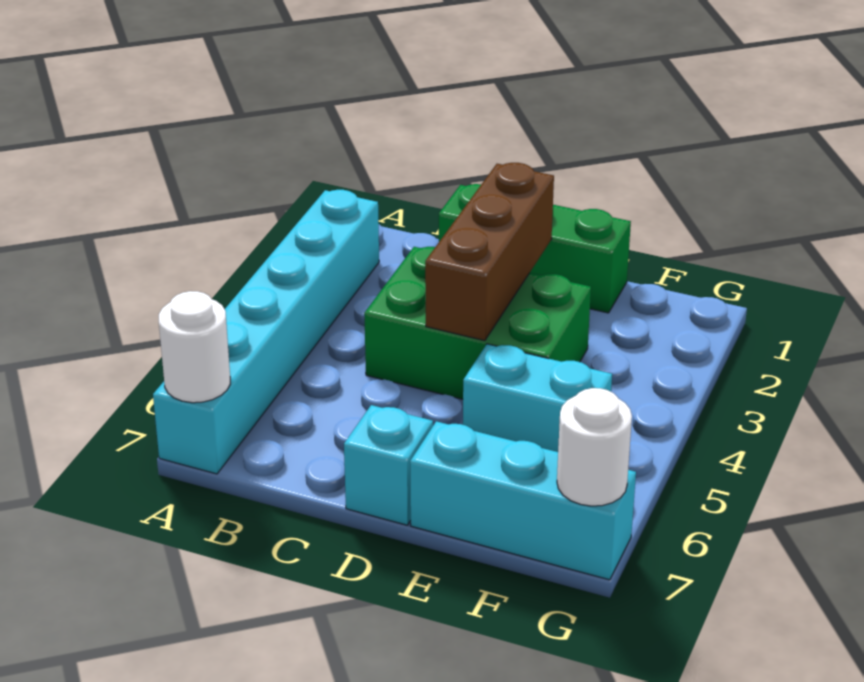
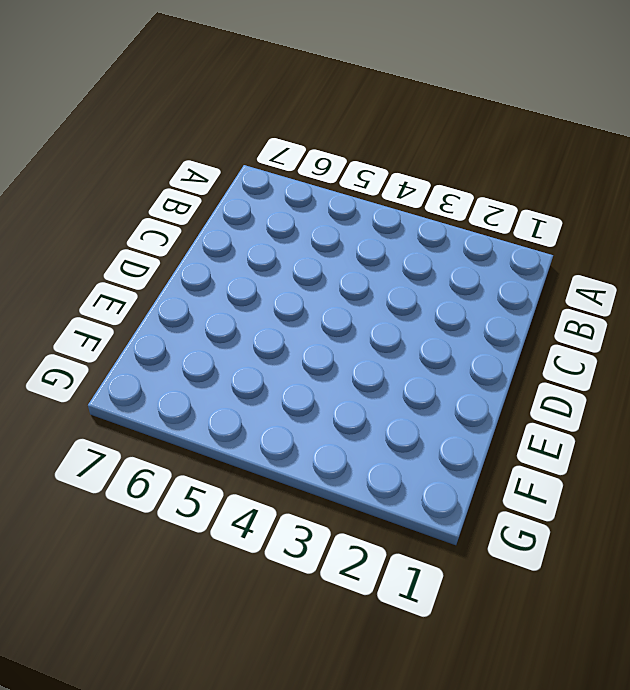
none -> cyan 1x6 brick [153,190,379,474]
none -> green 1x3 brick [439,184,631,313]

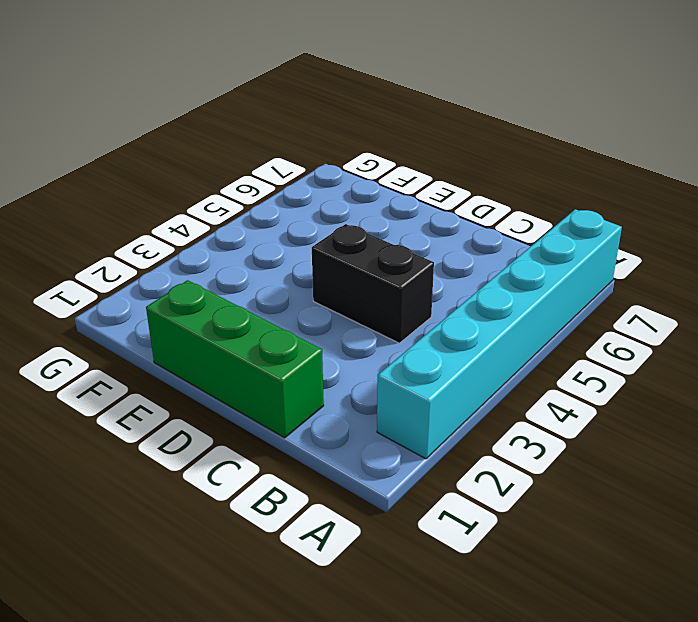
black 1x2 brick [312,224,434,343] -> green 2x3 brick [364,247,591,399]
none -> cyan 1x1 brick [344,405,433,525]
none -> cyan 1x2 brick [463,344,612,452]

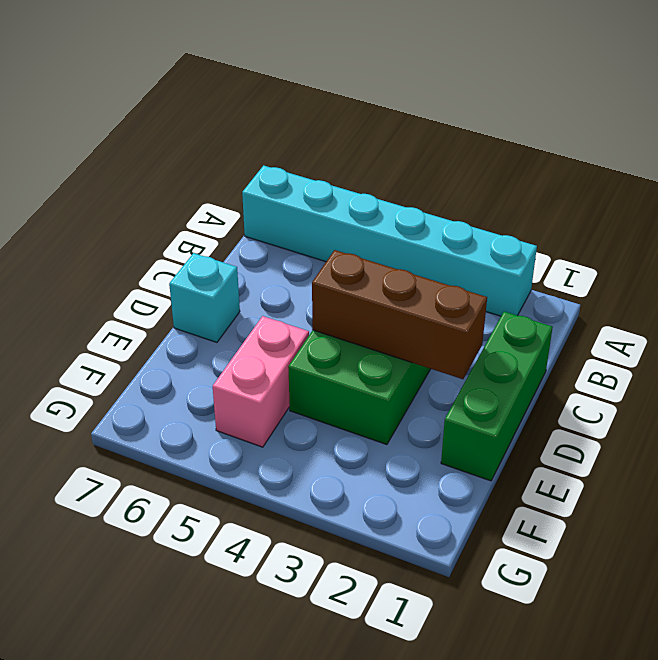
pink 1x2 brick [213,316,309,447] -> cyan 1x2 brick [463,344,612,452]
none -> cyan 1x3 brick [410,421,636,580]
none -> white 1x1 round brick [159,291,230,403]

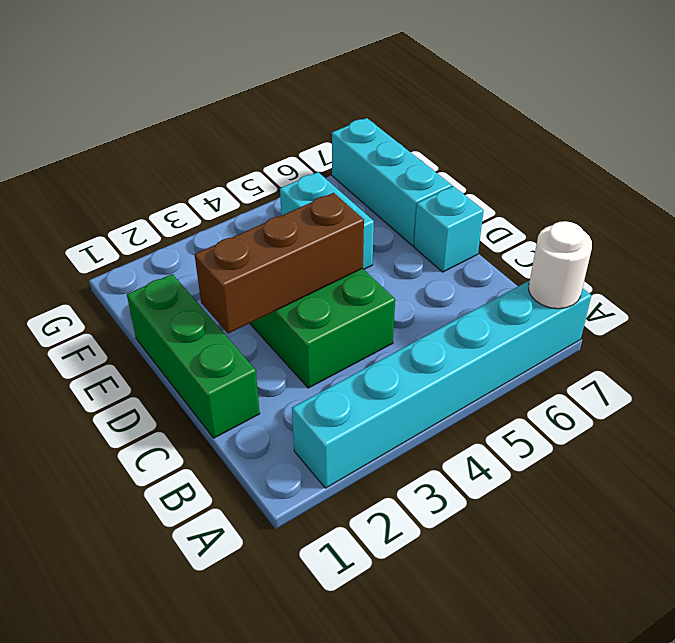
none -> white 1x1 round brick [557,388,632,506]

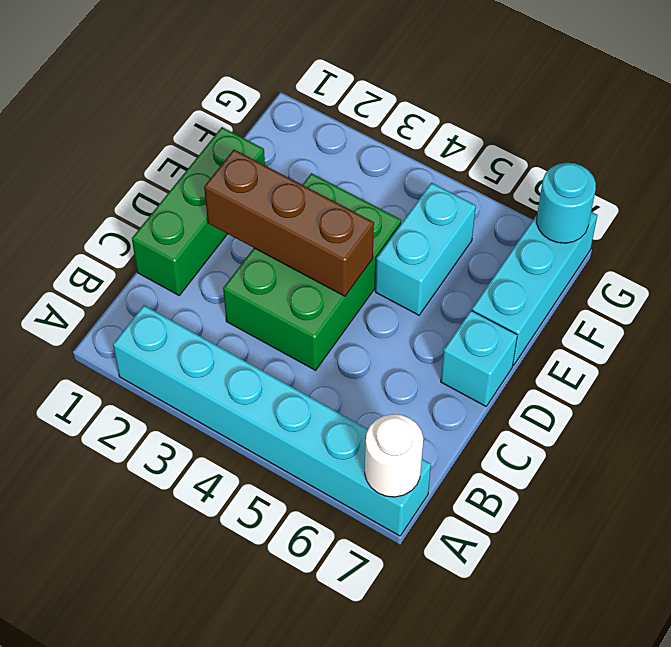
cyan 1x1 round brick [537,163,596,243] -> white 1x1 round brick [557,388,632,506]

